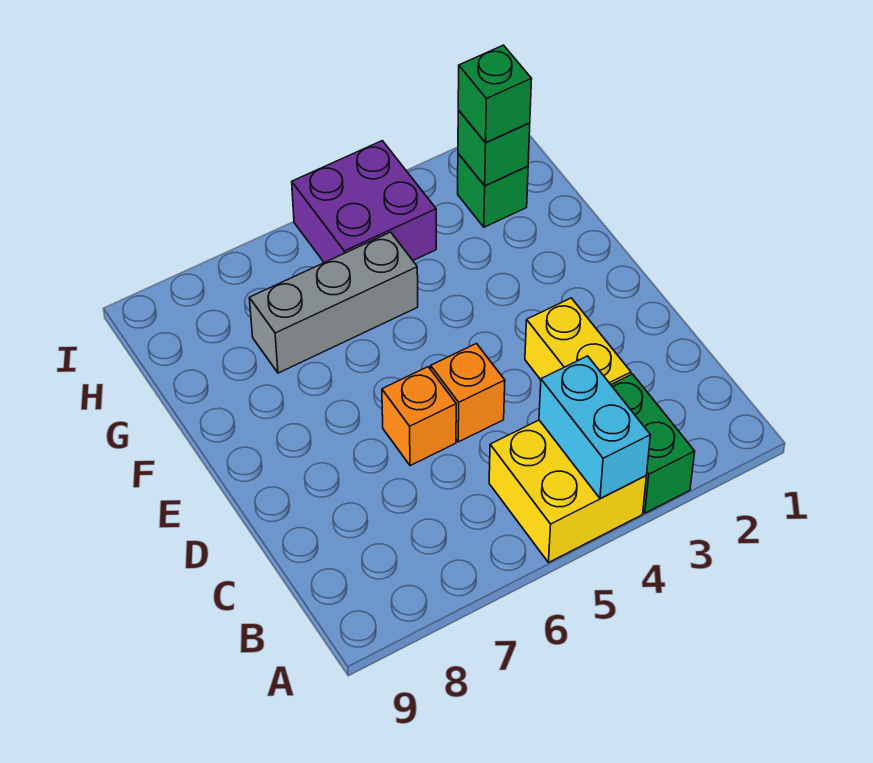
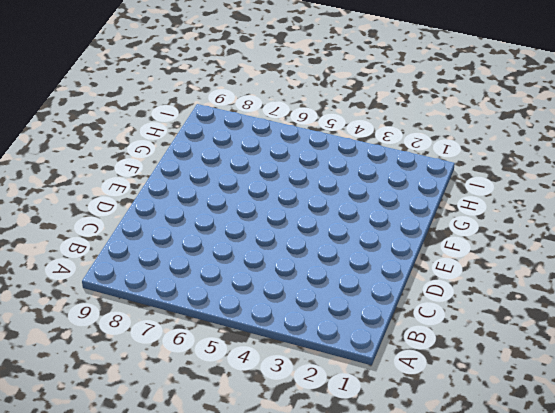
none -> green 1x2 brick [611,374,695,513]
none -> yellow 2x2 brick [489,420,646,563]

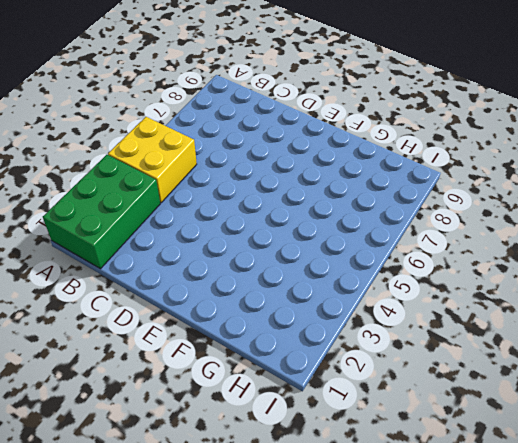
green 2x3 brick [43,155,160,269] -> green 1x2 brick [611,374,695,513]
none -> yellow 1x2 brick [525,298,631,384]
none -> orange 1x1 brick [431,344,505,442]

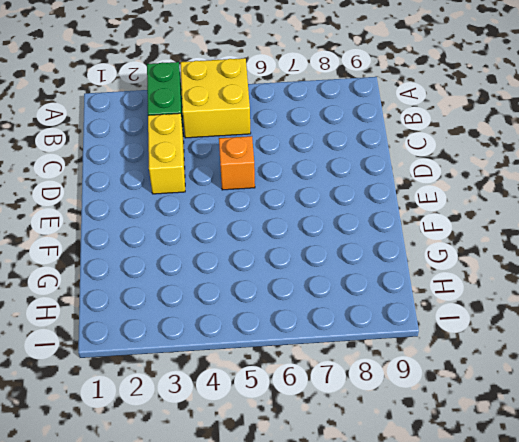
none -> orange 1x1 brick [382,367,456,466]
none -> grey 1x3 brick [249,232,418,373]

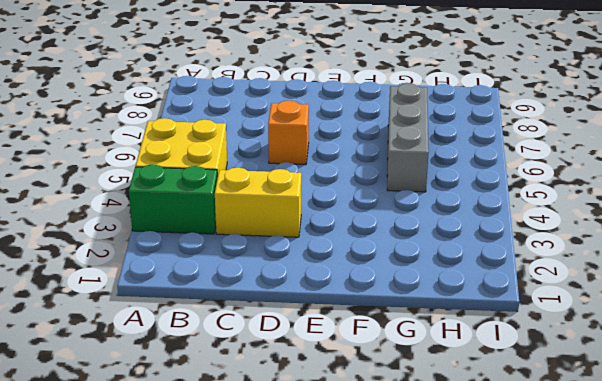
none -> orange 1x1 brick [431,344,505,442]
none -> green 1x1 brick [458,154,528,227]

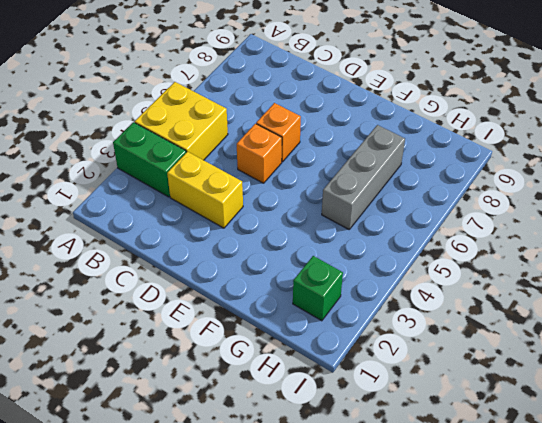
none -> purple 2x2 brick [292,141,436,263]
none -> cyan 1x2 brick [539,356,650,499]

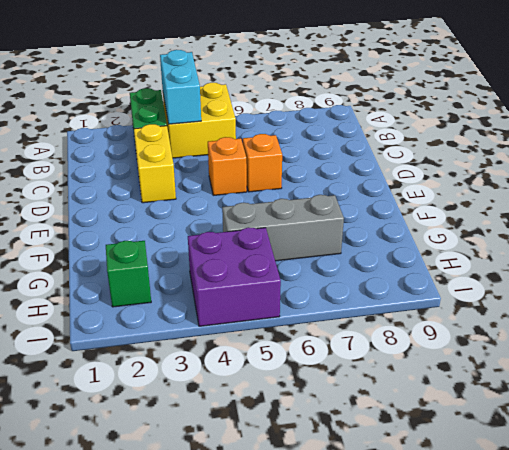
none -> green 1x1 brick [458,110,530,186]
none -> green 1x1 brick [458,45,532,143]

